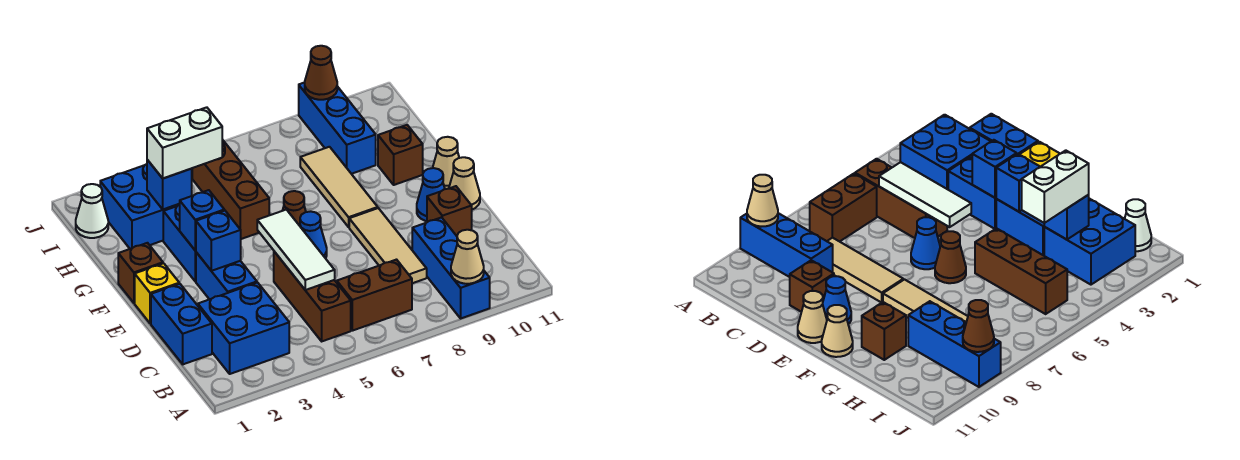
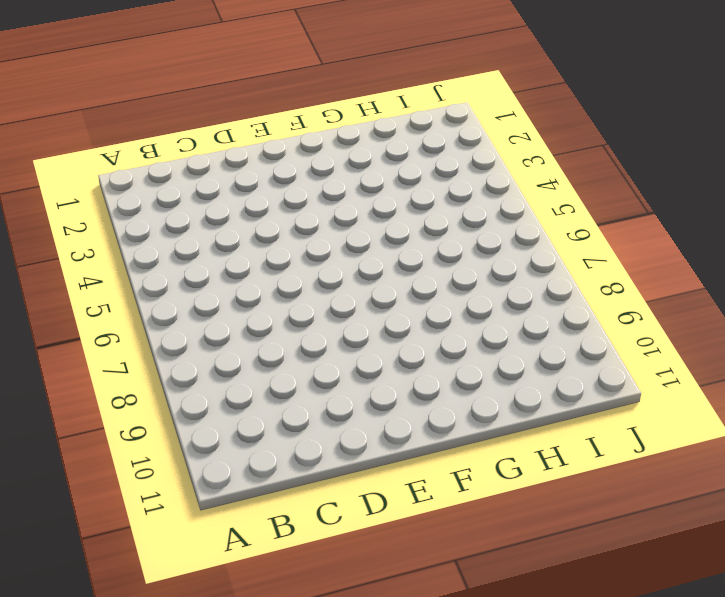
none -> blue 1x3 brick [412,217,490,318]
none -> blue 2x2 brick [198,283,289,374]
none -> brown 1x3 brick [274,252,351,341]

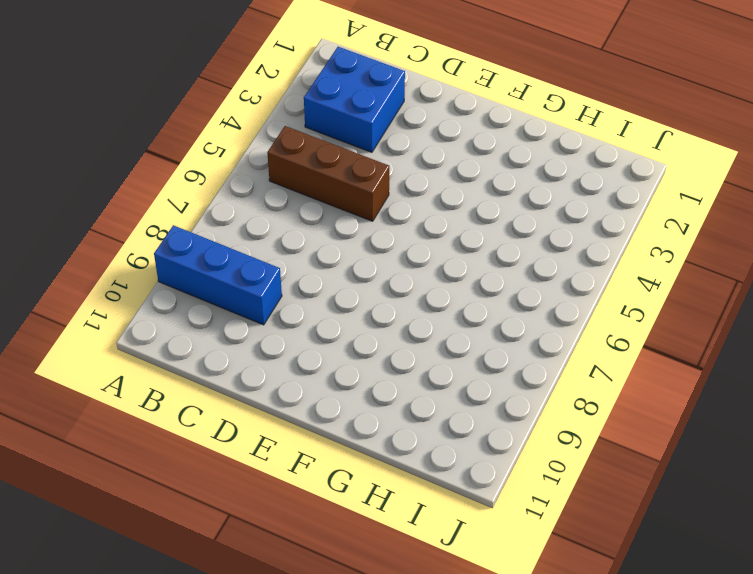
none -> brown 1x2 brick [337,260,412,331]
none -> blue 1x2 brick [151,284,212,364]
none -> tan 1x3 tile [349,208,427,283]

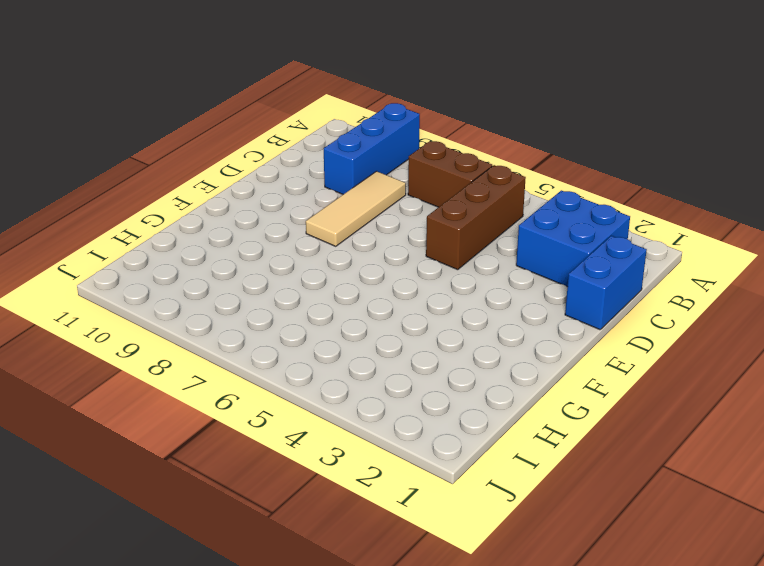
none -> blue 1x2 brick [196,252,257,299]
none -> brown 1x1 brick [427,186,472,236]
none -> yellow 1x1 brick [135,263,179,324]

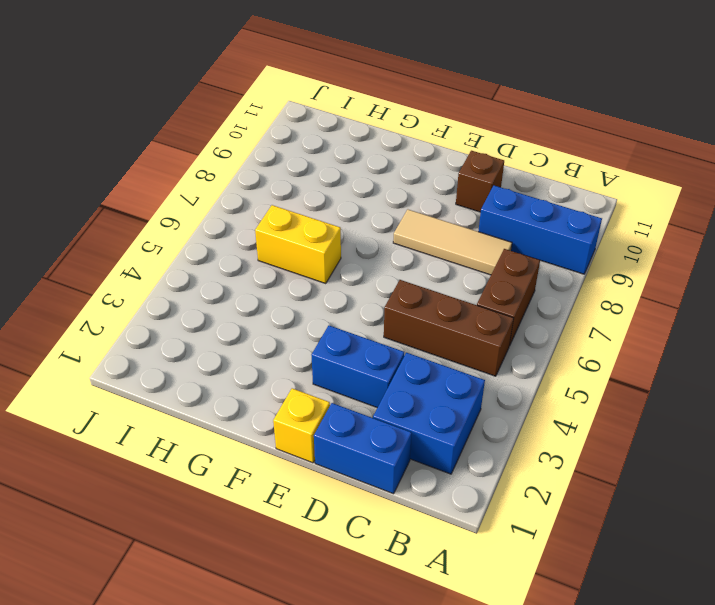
yellow 1x2 brick [255,205,341,283] -> none
none -> blue 1x1 cone [300,211,327,258]
none -> blue 1x1 cone [417,168,445,221]
none -> tan 1x1 cone [449,157,480,210]

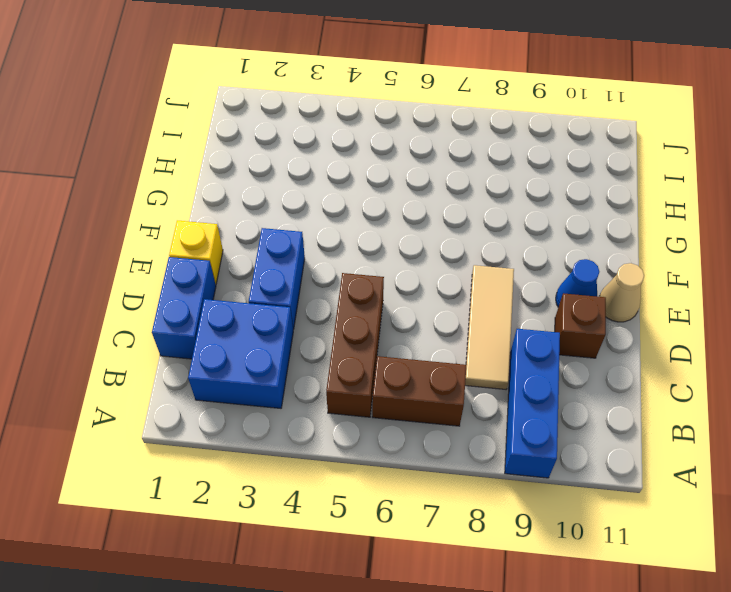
none -> blue 1x1 cone [300,211,327,258]
none -> brown 1x1 brick [118,243,163,303]
none -> blue 1x2 brick [163,205,196,281]

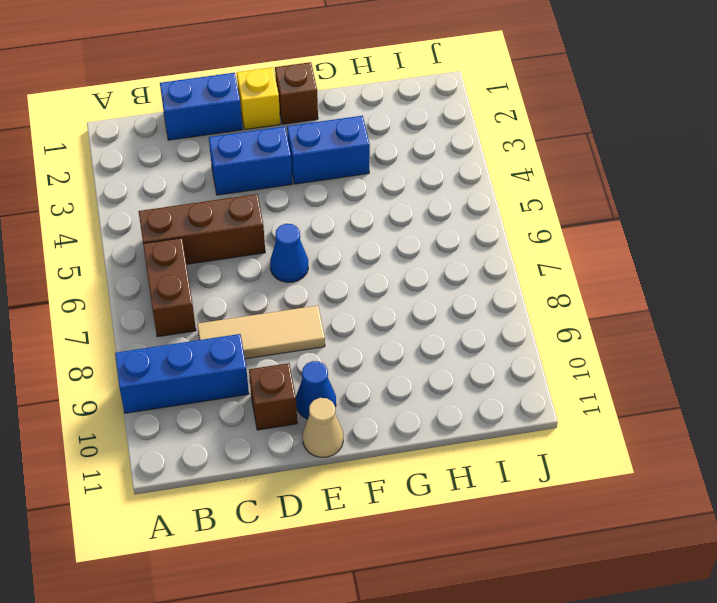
none -> blue 2x2 brick [198,283,289,374]
none -> brown 1x1 cone [282,191,306,226]
none -> tan 1x3 tile [300,147,378,227]

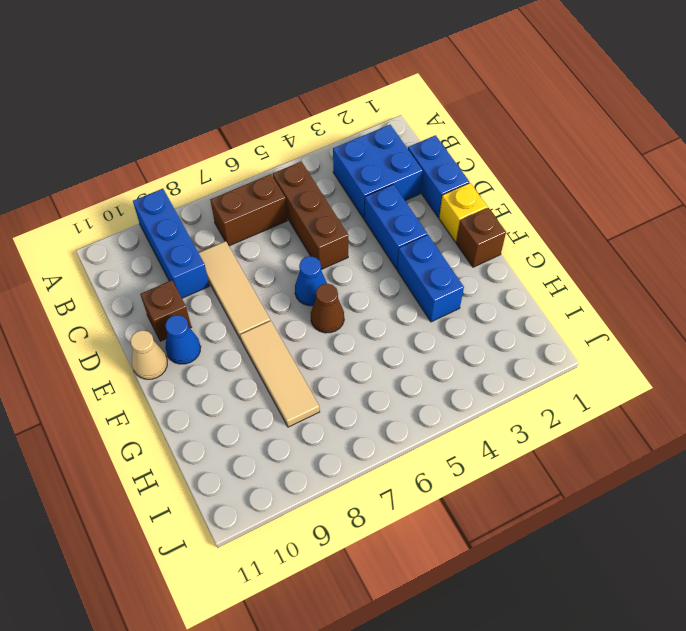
none -> tan 1x1 cone [433,137,459,189]
none -> brown 1x3 brick [192,140,269,239]
none -> brown 1x1 brick [378,125,423,185]

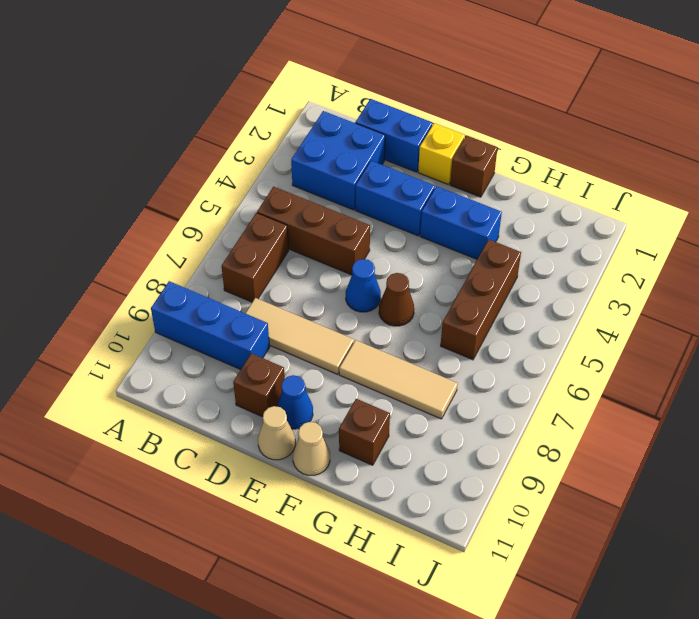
brown 1x3 brick [441,240,521,360] -> brown 1x3 brick turned to [192,140,269,239]
none -> blue 2x2 brick [100,164,180,249]
none -> blue 1x3 brick [299,82,376,174]
none -> white 1x1 cone [76,184,108,238]

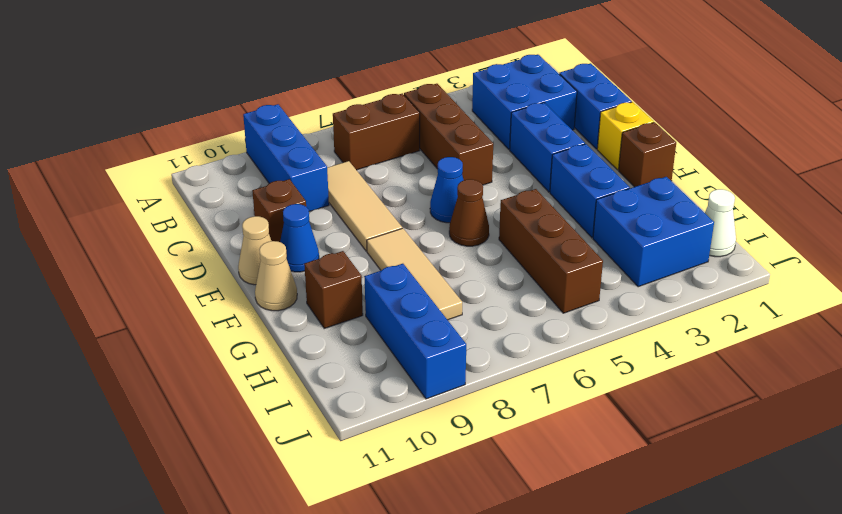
none -> tan 1x1 cone [451,230,484,284]
none -> white 1x3 tile [257,210,335,290]
none -> blue 1x1 brick [196,211,241,271]

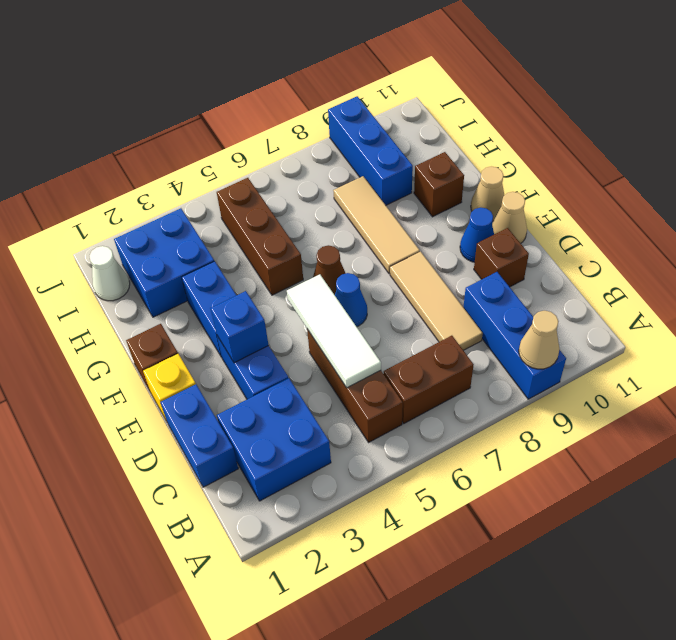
none -> blue 1x1 brick [180,190,224,250]
none -> blue 1x1 brick [147,160,192,209]
none -> brown 1x1 cone [305,46,337,100]

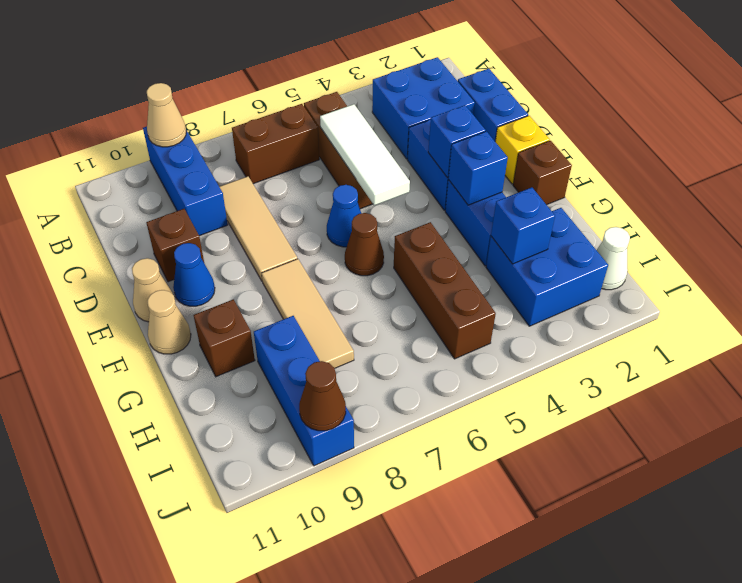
none -> white 1x2 brick [147,107,222,178]

